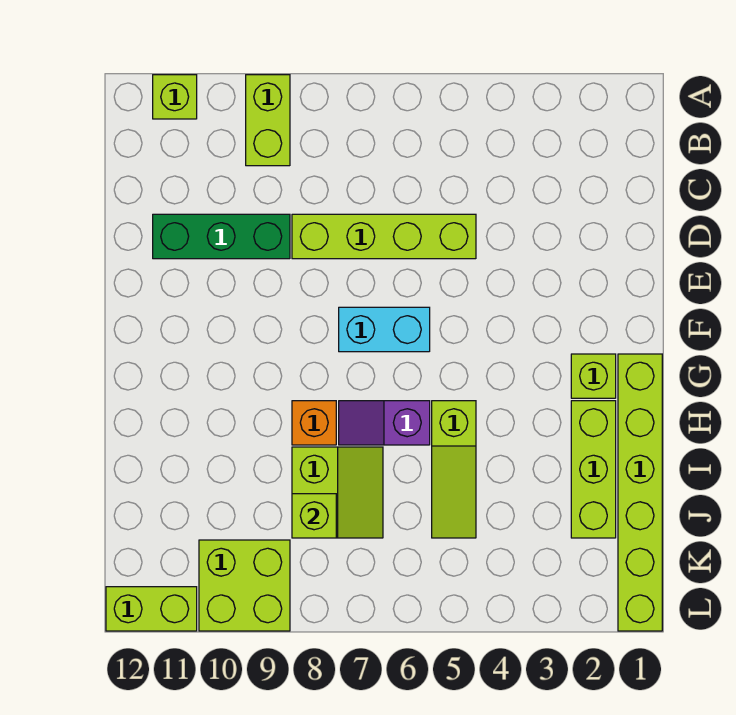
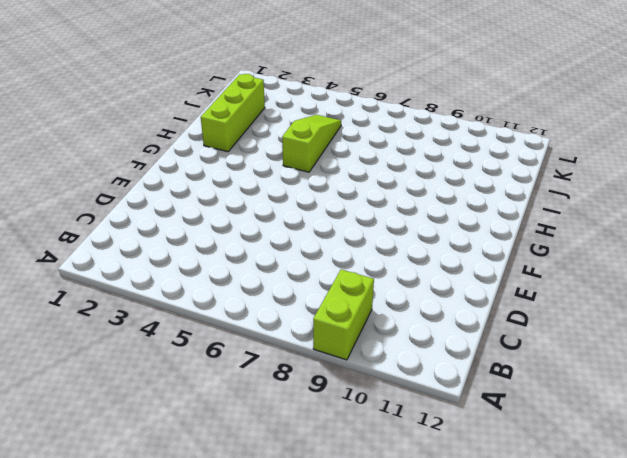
none -> lime 1x1 brick [153,75,197,119]
none -> lime 1x4 brick [292,214,476,259]
none -> green 1x3 brick [153,214,290,259]

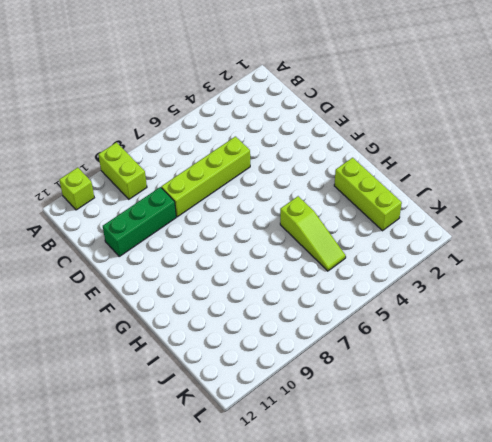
none -> cyan 1x2 brick [339,307,430,352]
none -> lime 1x6 brick [618,354,662,631]
none -> lime 1x1 brick [571,354,616,398]

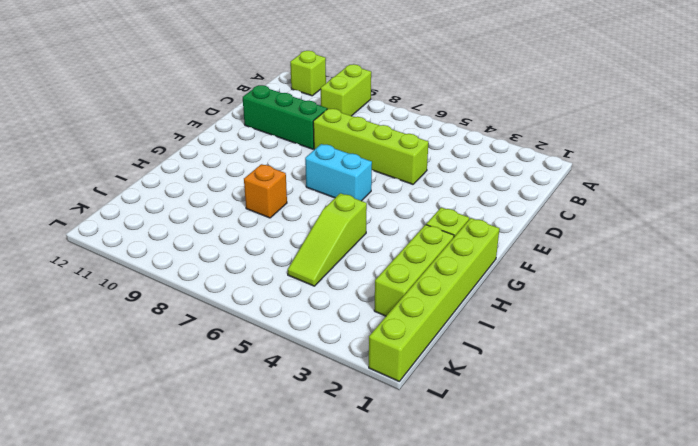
none -> purple 1x2 slope [339,401,430,445]
none -> lime 2x2 slope [292,447,383,538]
none -> lime 2x2 brick [199,540,290,631]

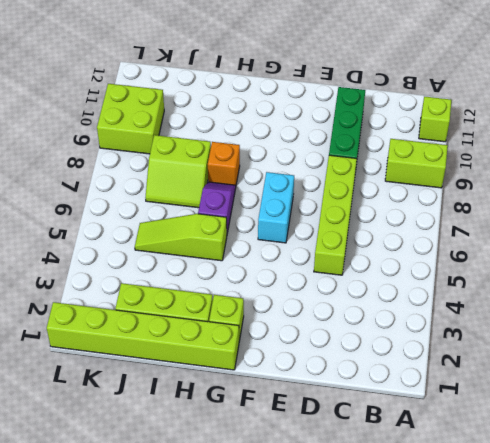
none -> lime 1x2 brick [106,587,197,631]
none -> lime 1x1 brick [292,494,336,538]

